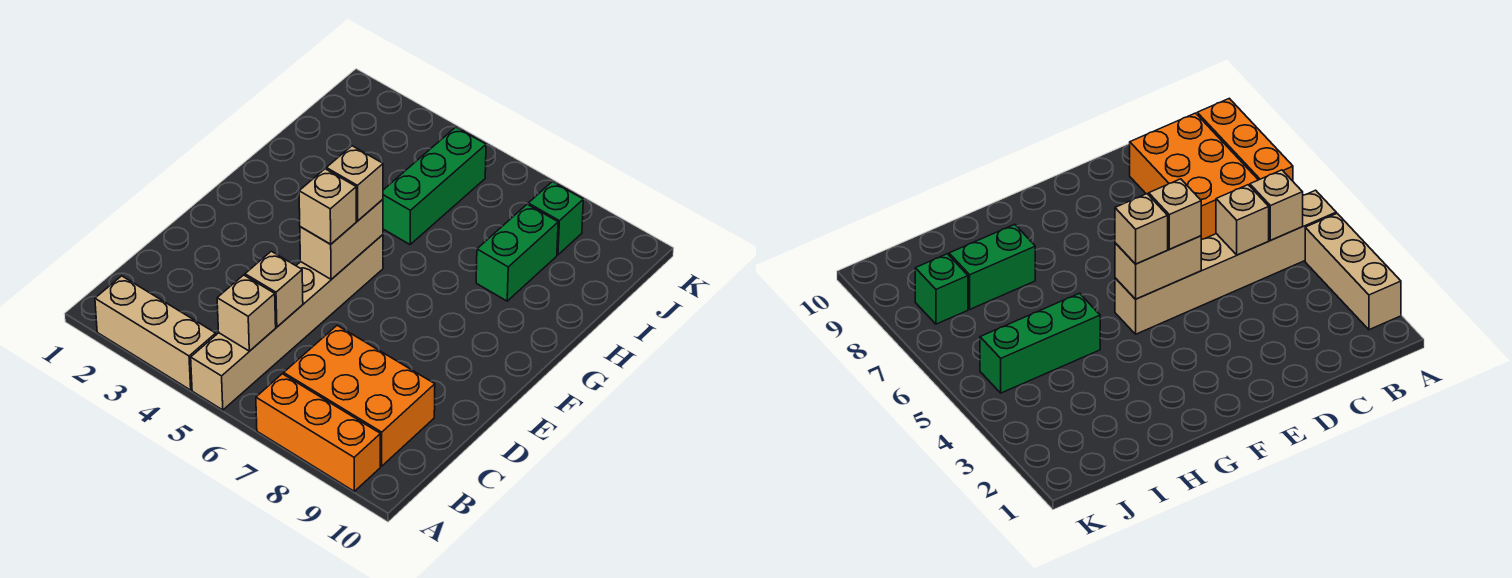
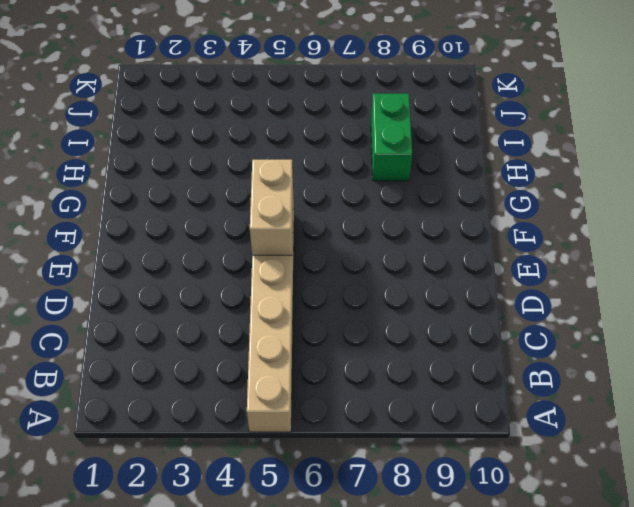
none -> tan 1x3 brick [95,276,216,390]
none -> orange 1x3 brick [256,374,380,491]
none -> orange 2x3 brick [284,325,435,466]

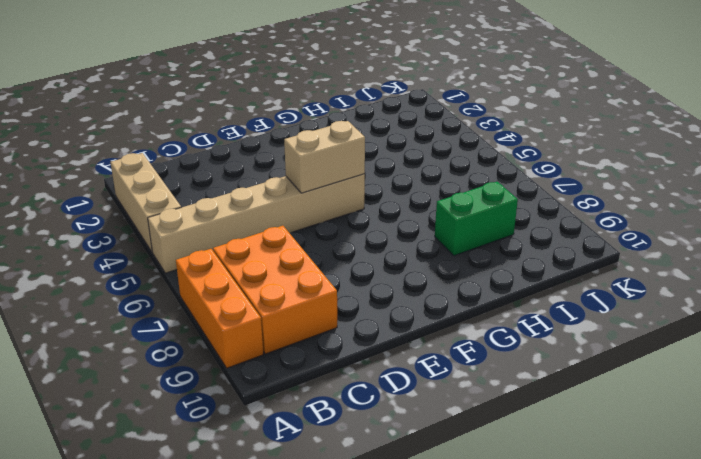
none -> green 1x3 brick [383,127,486,244]
none -> green 1x1 brick [528,182,583,255]
none -> tan 1x1 brick [217,275,276,351]

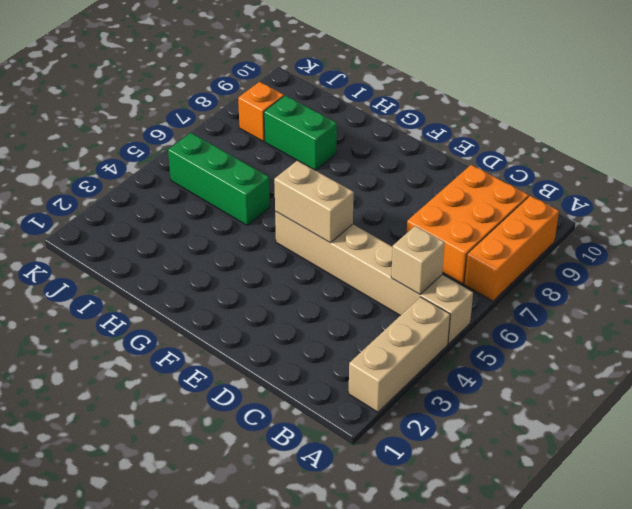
orange 1x1 brick [238,82,284,141] -> green 1x1 brick [528,182,583,255]
none -> tan 1x1 brick [245,251,303,327]
none -> tan 1x1 brick [299,169,356,244]
none -> tan 1x1 brick [326,146,383,221]

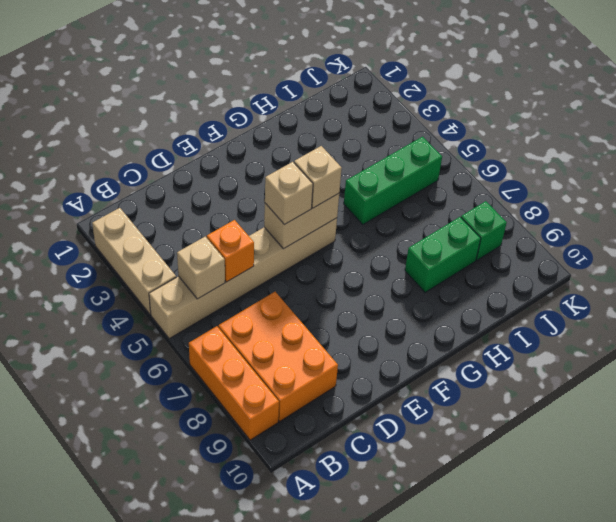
orange 1x1 brick [207,220,254,282] -> tan 1x1 brick [245,251,303,327]

